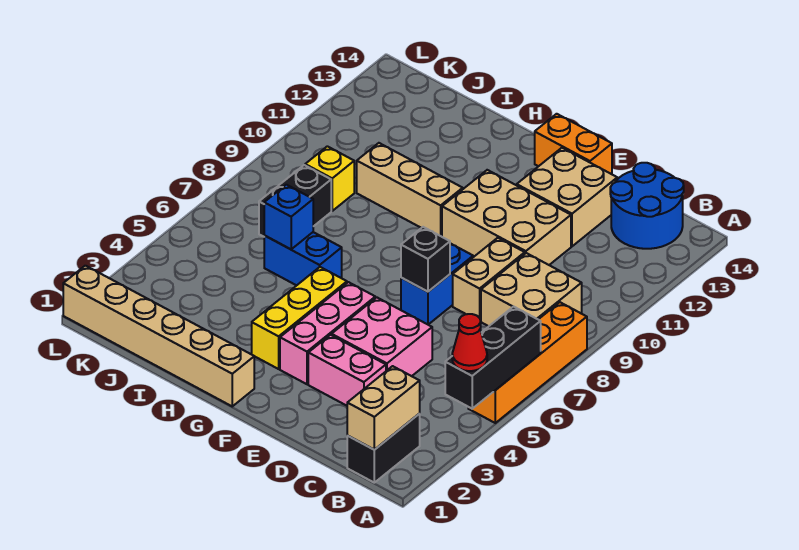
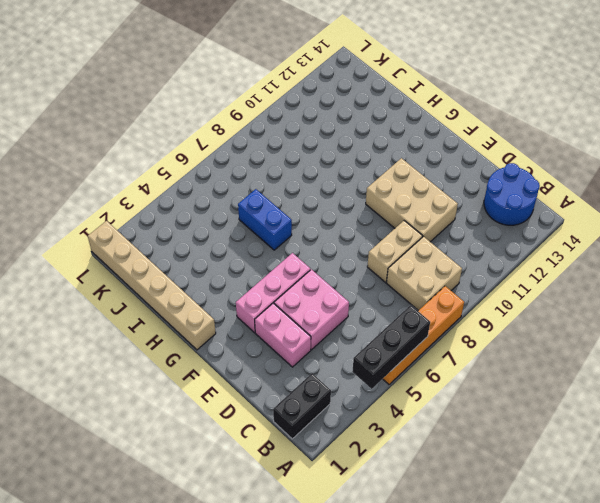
none -> tan 2x2 brick [517,148,617,246]
none -> blue 1x2 brick [401,243,473,325]
none -> orange 1x2 brick [535,114,612,174]

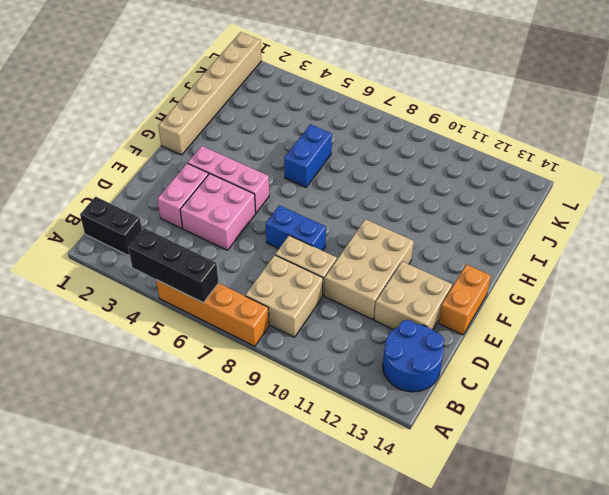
none -> yellow 1x3 brick [252,267,347,369]
none -> tan 1x3 brick [357,143,463,237]
none -> black 1x2 brick [259,165,331,237]

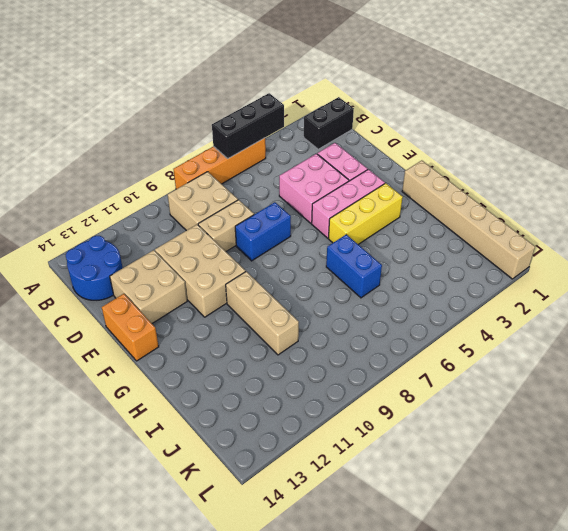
none -> black 1x2 brick [259,165,331,237]
none -> yellow 1x1 brick [305,146,354,211]
none -> tan 1x2 brick [347,366,420,450]

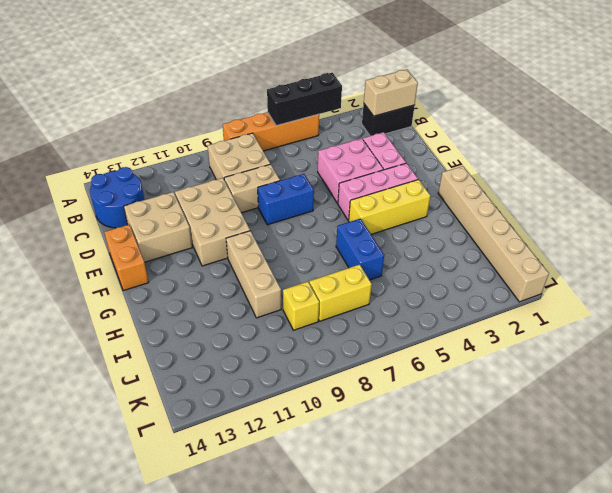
yellow 1x2 brick [309,265,372,321] -> black 1x2 brick [259,165,331,237]
none -> black 1x1 brick [401,227,450,292]
none -> blue 1x1 brick [264,185,313,249]
none -> red 1x1 cone [452,314,487,371]

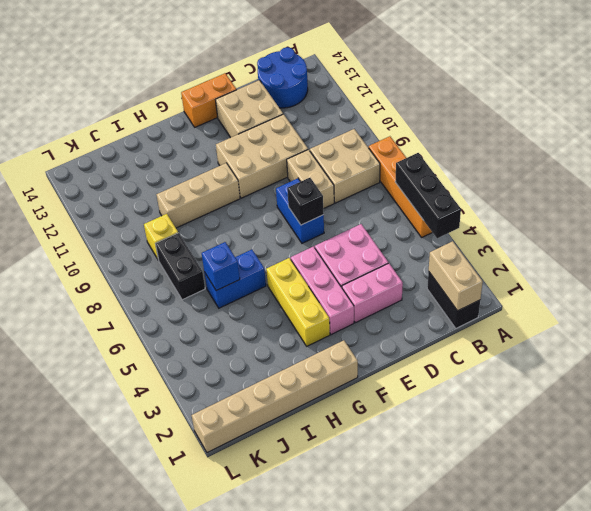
none -> red 1x1 cone [452,314,487,371]

